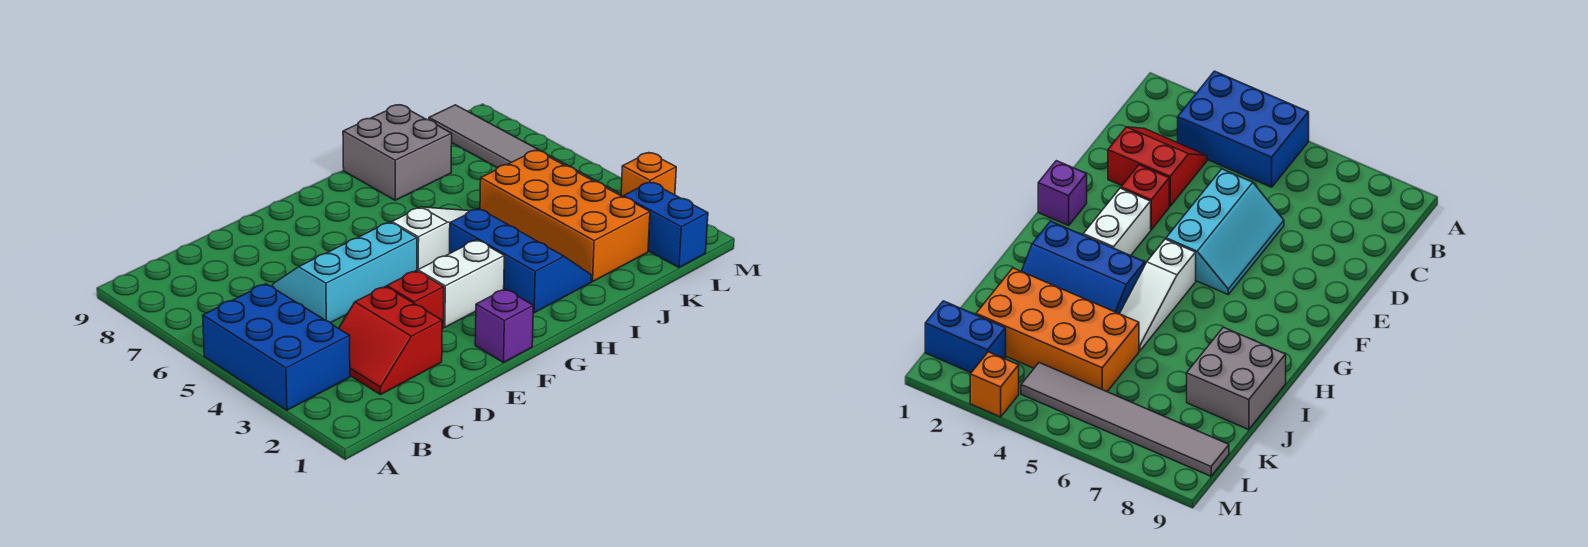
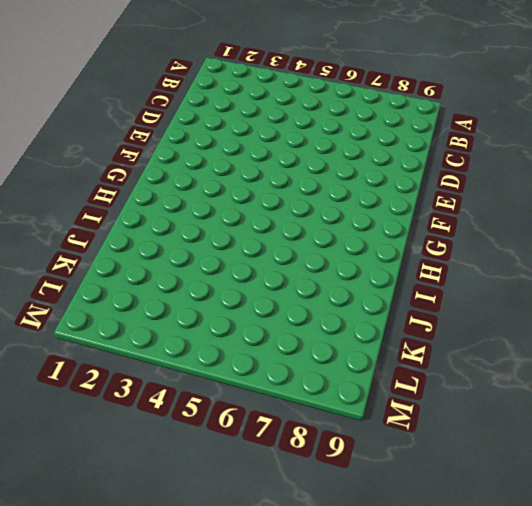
none -> blue 2x3 brick [203,284,350,410]
none -> red 2x2 slope [339,286,442,395]
none -> cyan 2x3 slope [273,222,417,323]

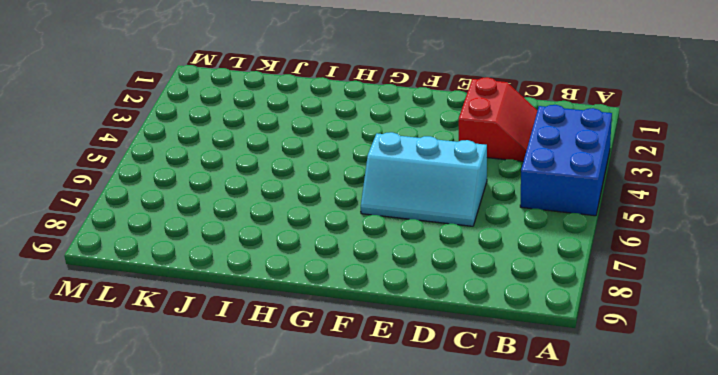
none -> red 1x1 brick [387,271,444,329]
none -> purple 1x1 brick [475,289,533,363]
none -> white 1x2 brick [418,240,504,327]

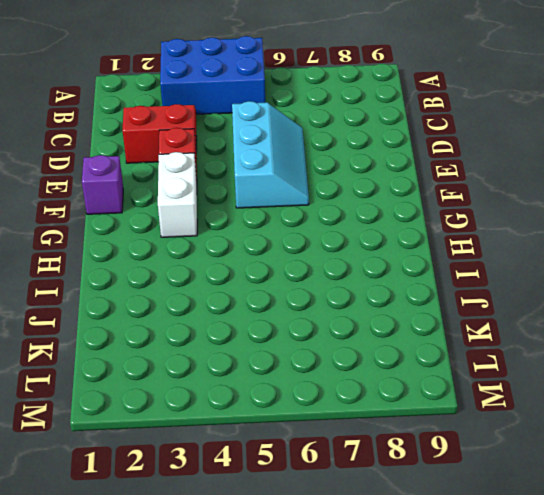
none -> white 1x3 slope [392,207,469,271]
none -> blue 2x3 slope [450,208,591,313]
none -> grey 2x2 brick [343,105,452,200]

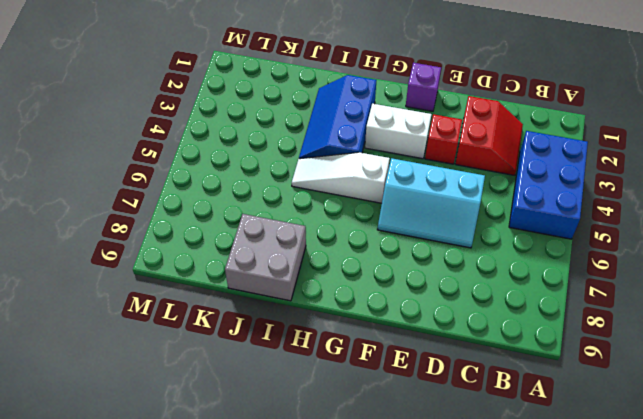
none -> orange 2x4 brick [480,150,650,282]
none -> blue 1x2 brick [623,182,708,268]
none -> grey 1x6 tile [429,105,619,194]

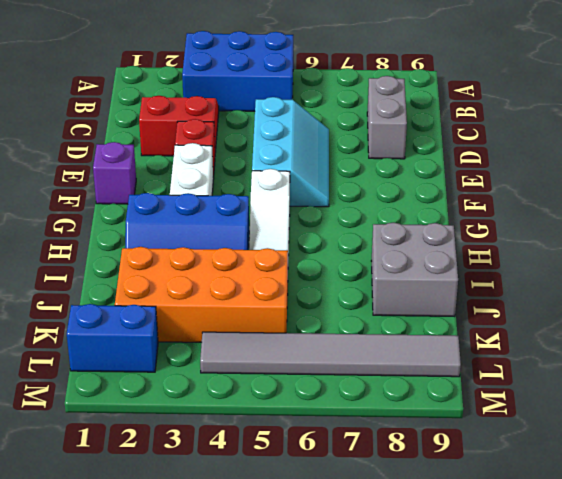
grey 1x2 brick [367,76,407,159] -> none
none -> orange 1x1 brick [621,153,676,197]

